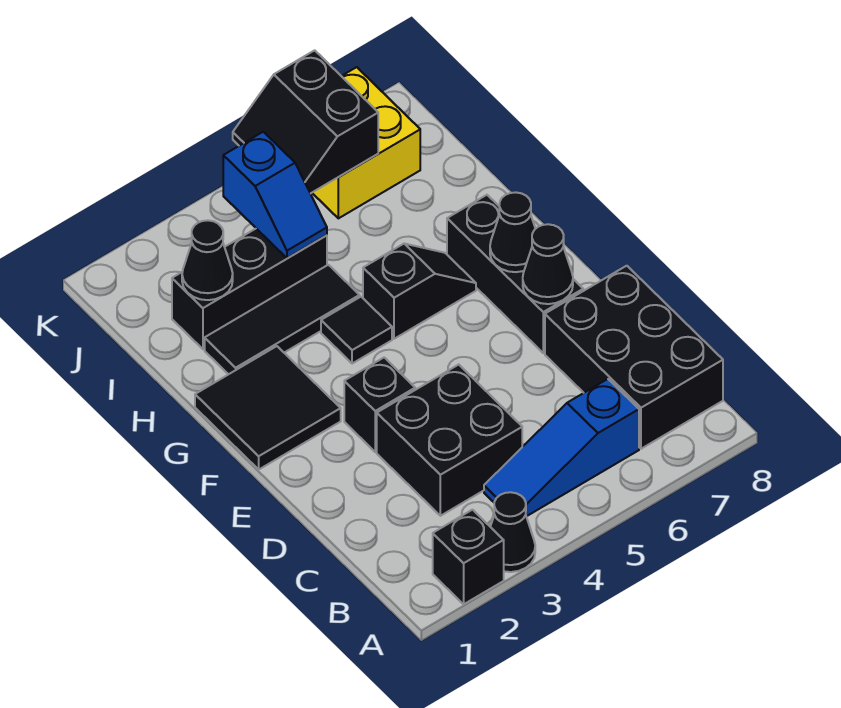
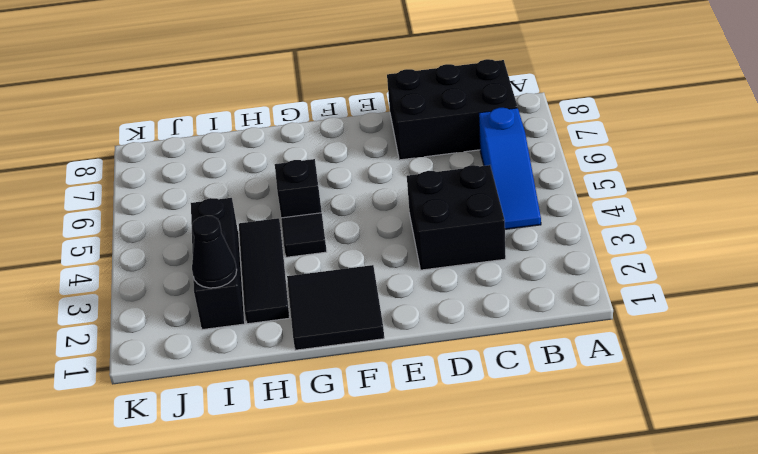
none -> black 1x1 brick [433,510,504,604]
none -> black 1x1 cone [490,492,535,572]
none -> black 1x1 brick [344,358,415,452]

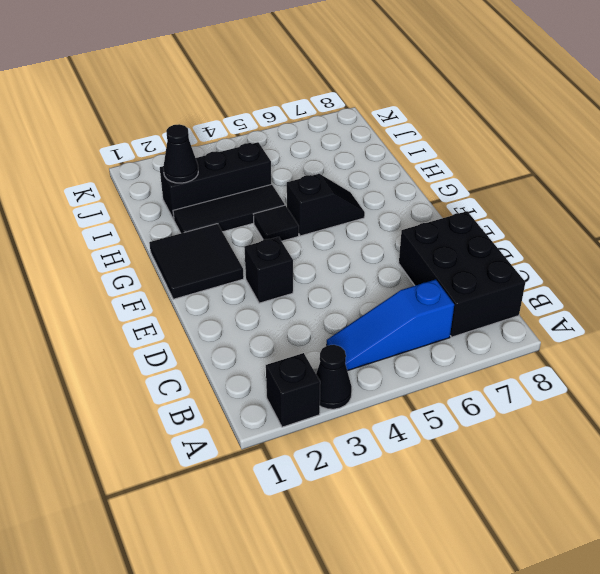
none -> black 2x2 brick [377,365,522,516]
none -> black 1x3 brick [447,195,583,353]
none -> yellow 2x2 brick [312,67,420,218]

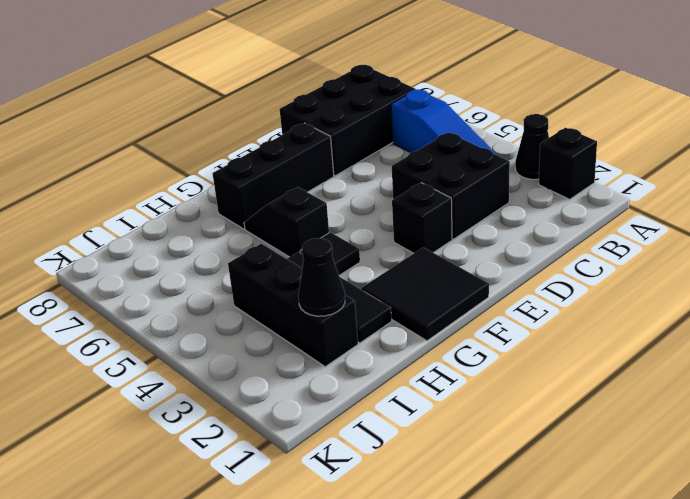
none -> yellow 2x2 brick [312,67,420,218]
none -> black 1x1 cone [523,224,573,304]
none -> black 1x1 cone [490,192,535,272]

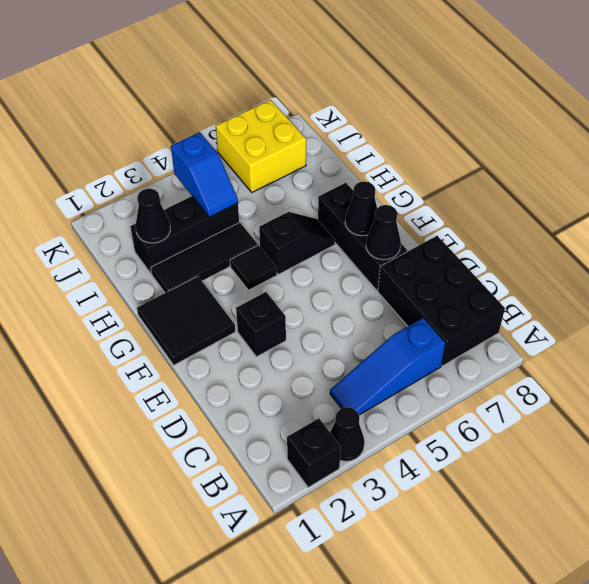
none -> black 2x2 brick [377,365,522,516]
none -> black 2x2 slope [233,50,378,194]

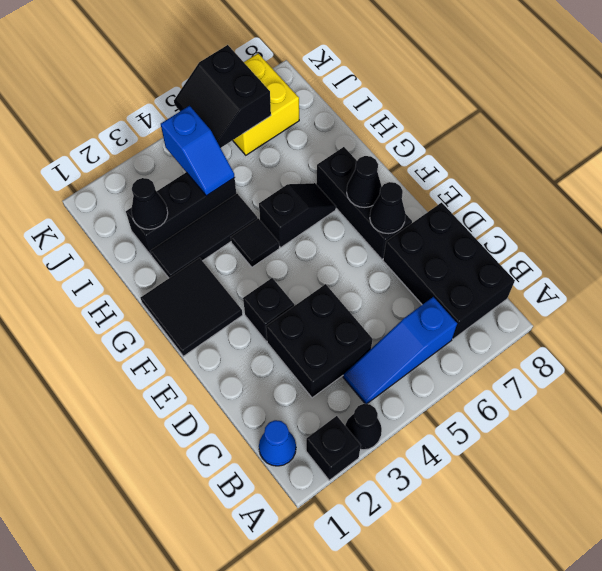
blue 1x1 cone [259,420,296,466] -> none

